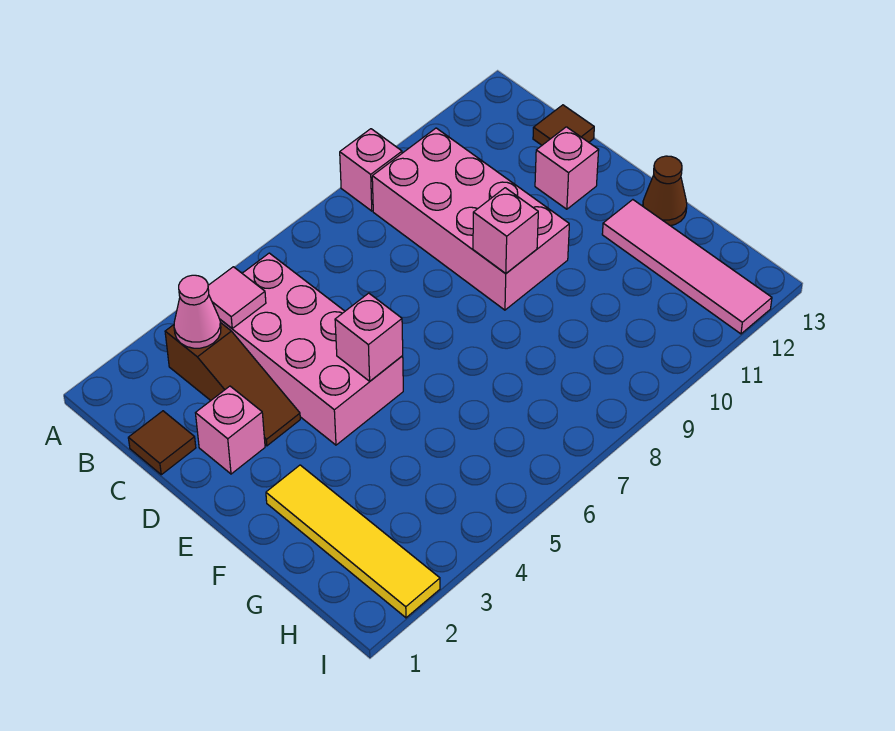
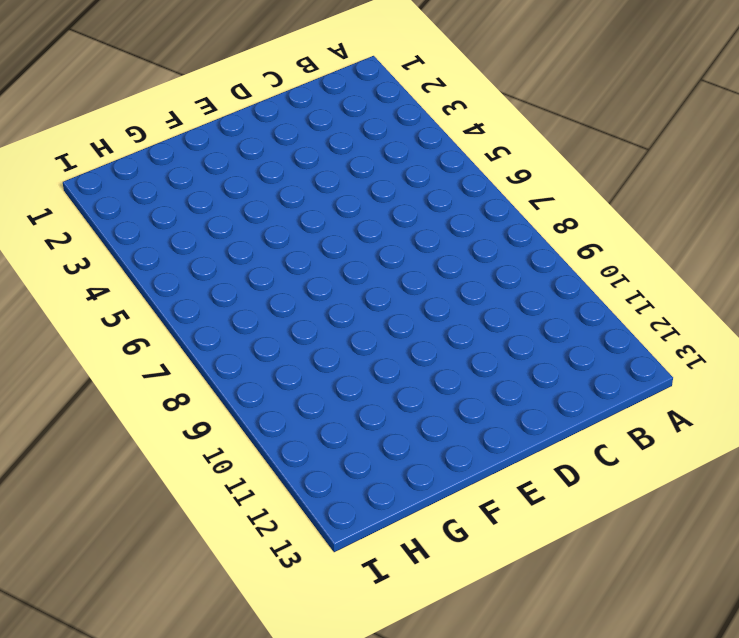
none -> pink 1x1 brick [340,129,402,211]
none -> brown 1x3 slope [165,322,300,446]
none -> pink 2x4 brick [220,253,403,445]

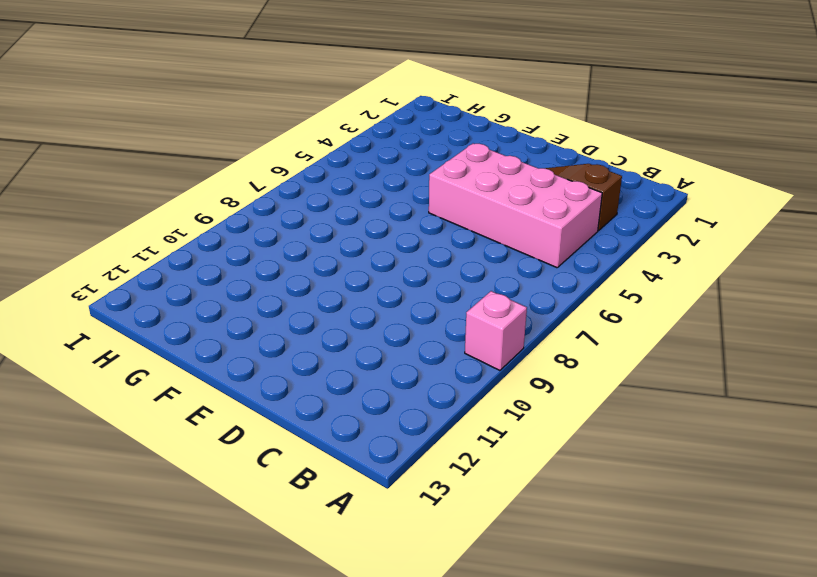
none -> pink 2x4 brick [372,128,569,310]
none -> brown 1x1 tile [128,411,196,475]
none -> brown 1x1 tile [533,105,594,145]

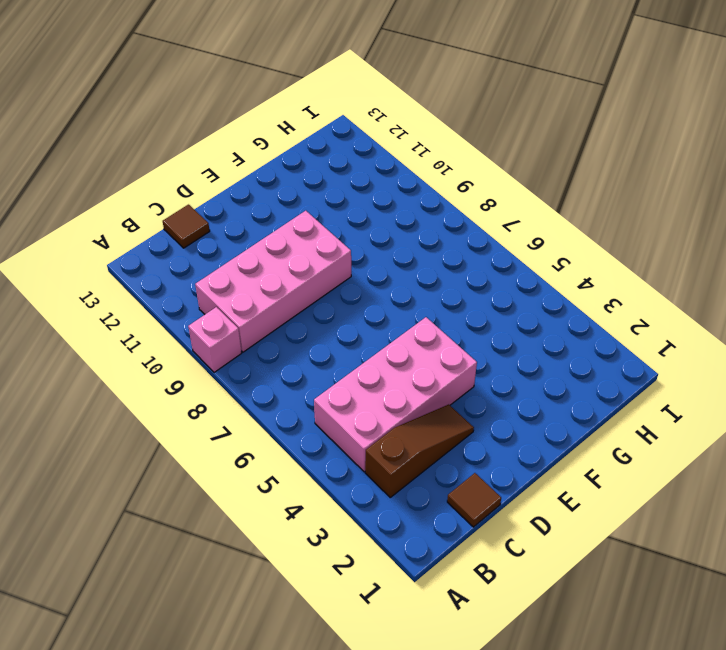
none -> pink 1x1 brick [196,386,265,474]
none -> pink 1x1 brick [535,127,599,209]
none -> yellow 1x4 tile [266,465,440,618]

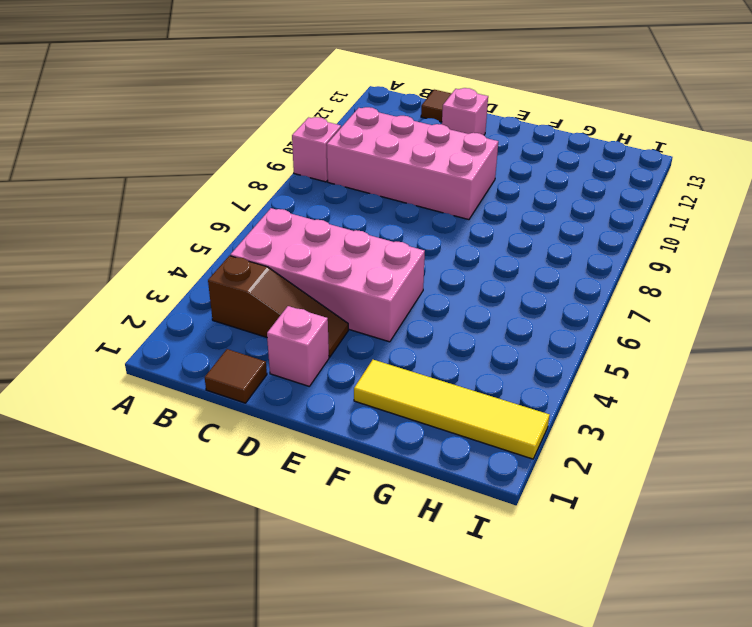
none -> pink 1x4 tile [602,200,772,334]
none -> brown 1x1 cone [643,156,687,226]
none -> pink 1x1 cone [174,275,221,348]

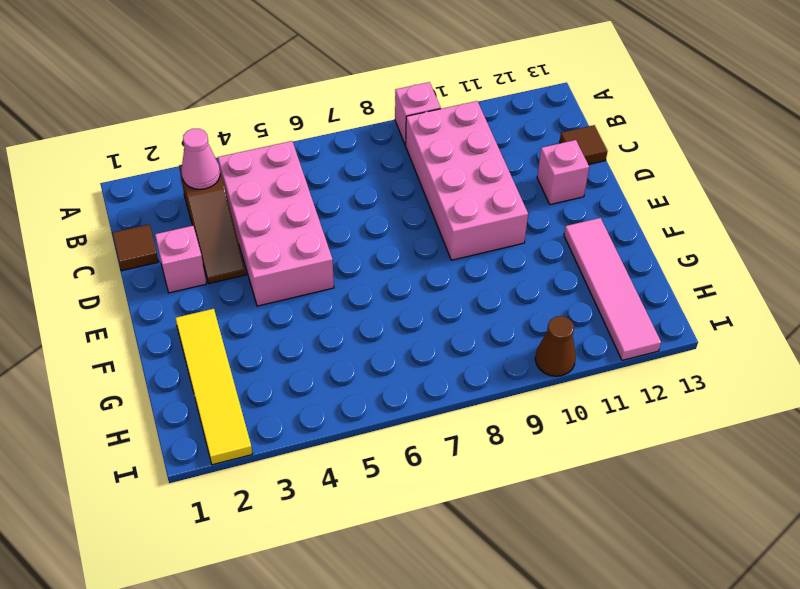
brown 1x1 cone [535,316,576,376] -> brown 1x1 cone moved to [643,156,687,226]
none -> pink 1x1 tile [208,267,266,328]
none -> pink 1x1 brick [335,293,403,381]
none -> pink 1x1 brick [473,188,538,274]

